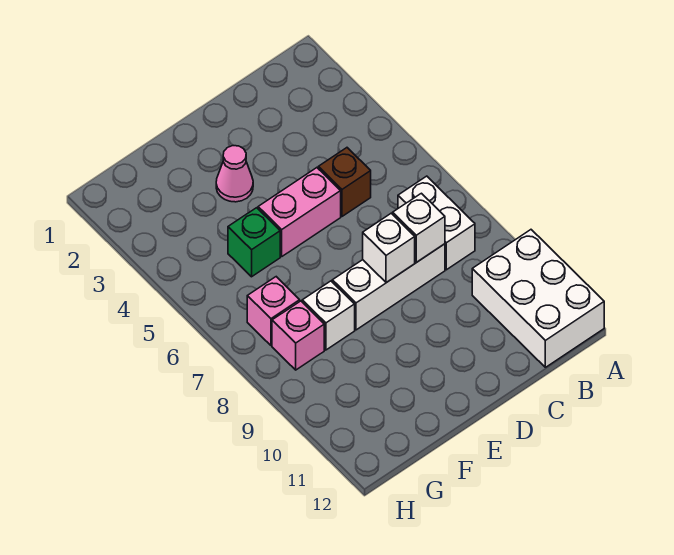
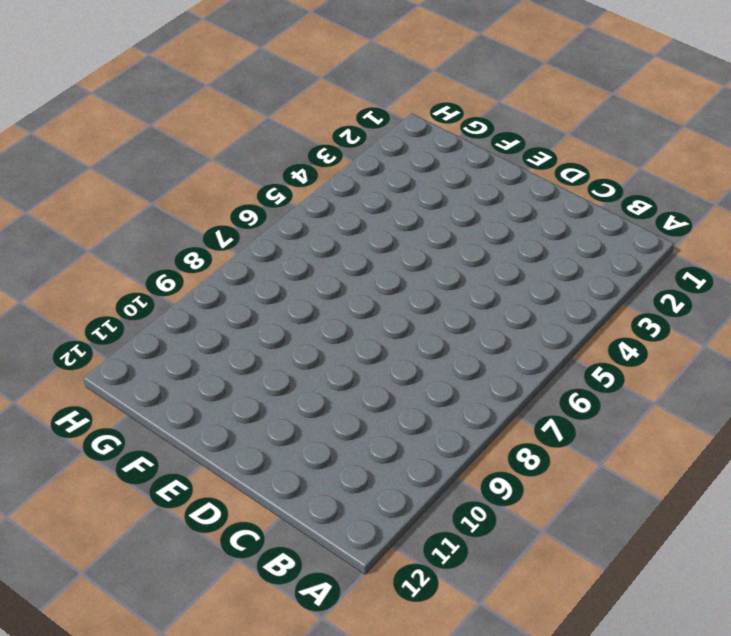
none -> white 2x3 brick [472,230,604,367]
none -> white 1x2 brick [398,176,475,270]
none -> brown 1x1 brick [318,148,371,216]

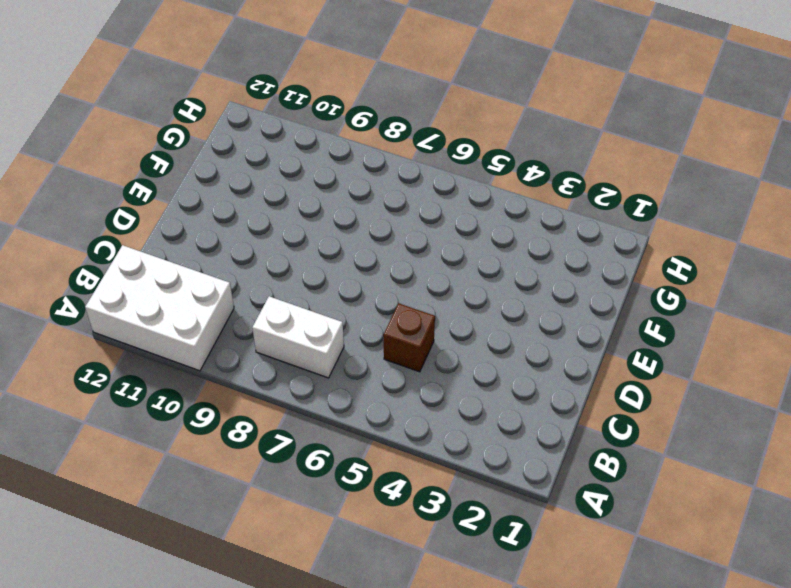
none -> white 1x3 brick [332,244,445,330]
none -> pink 1x2 brick [258,168,341,256]
none -> pink 1x1 cone [216,146,253,202]

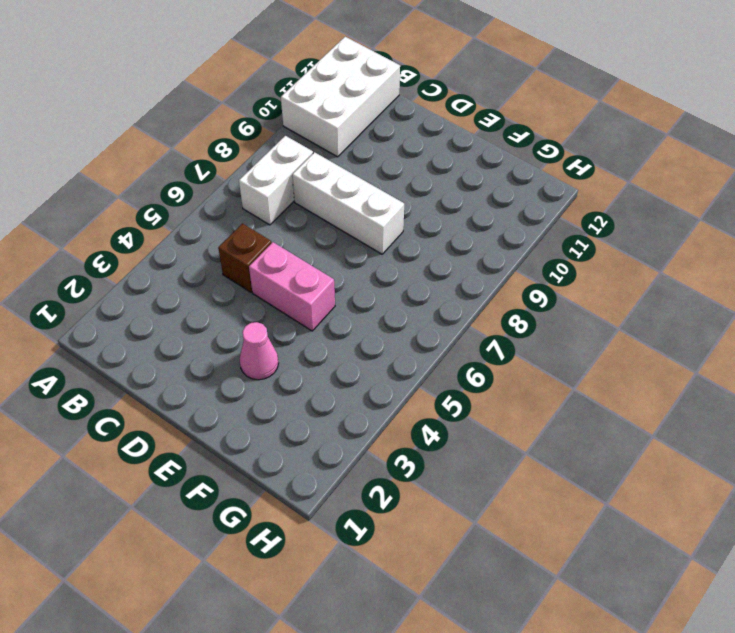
none -> green 1x1 brick [228,208,280,277]
none -> white 1x1 brick [302,281,355,350]
none -> pink 1x1 brick [247,277,300,346]

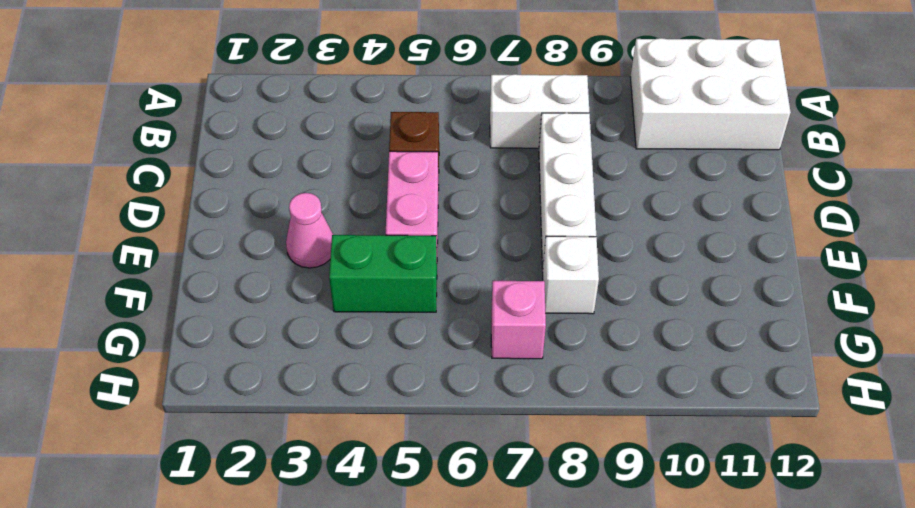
green 1x2 brick [329,235,437,312] -> green 1x1 brick [228,208,280,277]
none -> pink 1x1 brick [272,301,324,370]
none -> white 1x1 brick [393,193,445,262]
none -> white 1x1 brick [363,213,415,283]

